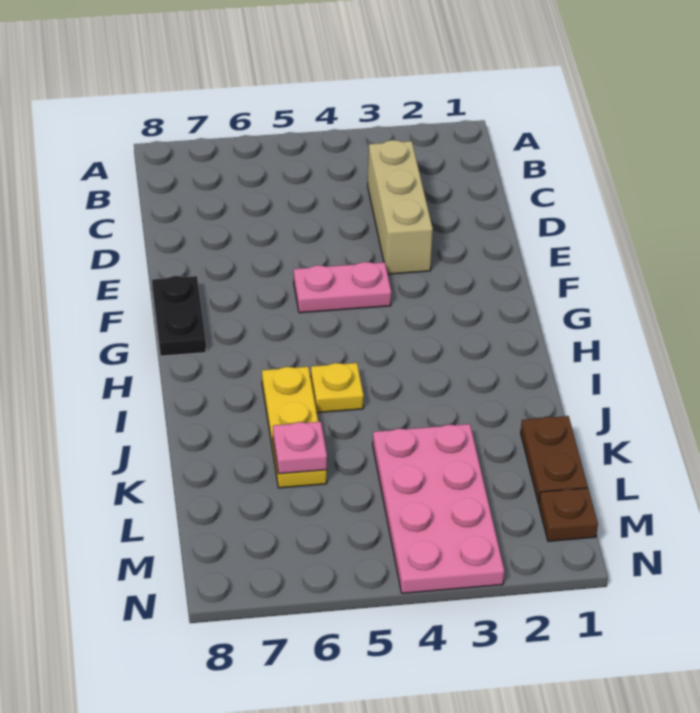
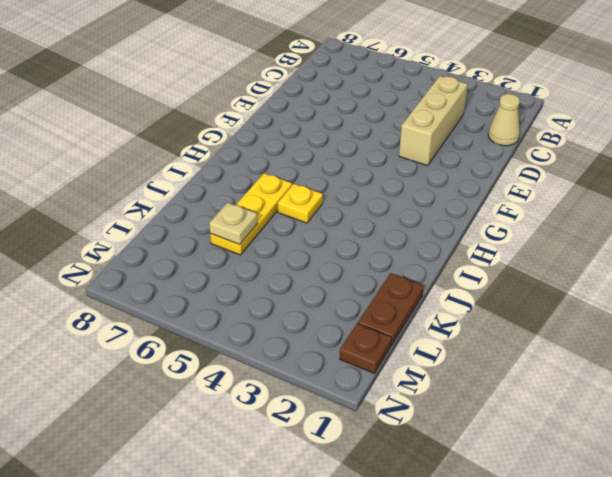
tan 1x1 cone [488,94,520,146] -> none
tan 1x1 plate [209,203,258,244] -> pink 1x1 plate [273,422,327,474]
none -> pink 1x2 plate [294,262,391,313]
none -> black 1x2 plate [152,276,206,356]

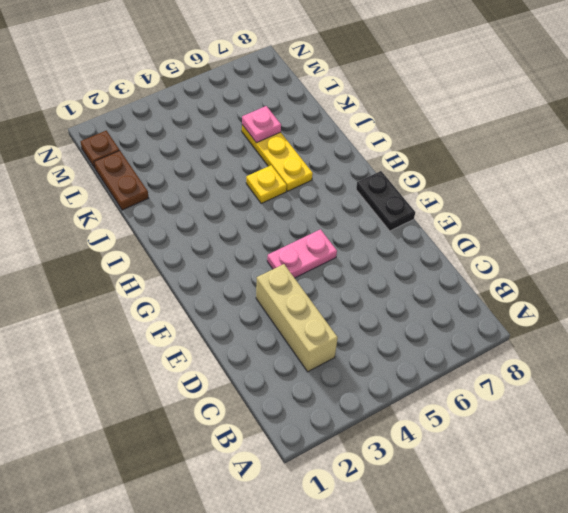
none -> pink 2x4 plate [373,424,504,593]

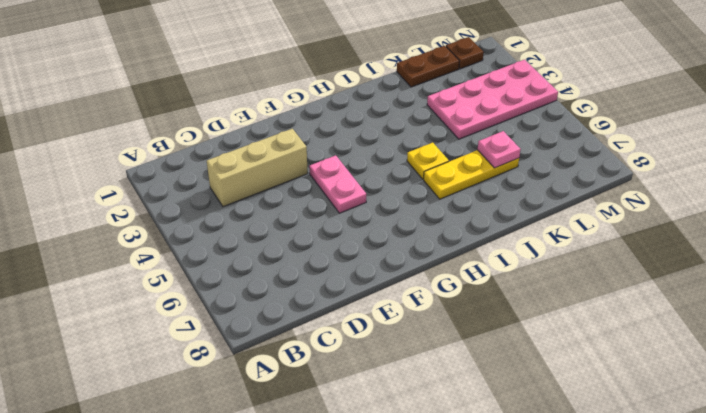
none -> black 1x2 plate [152,276,206,356]

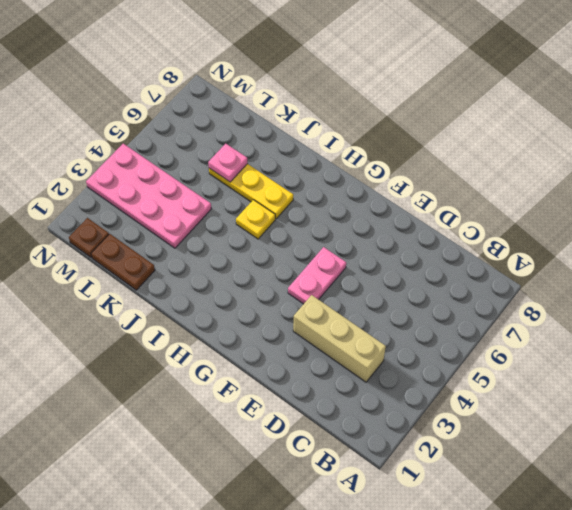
none -> black 1x2 plate [152,276,206,356]

